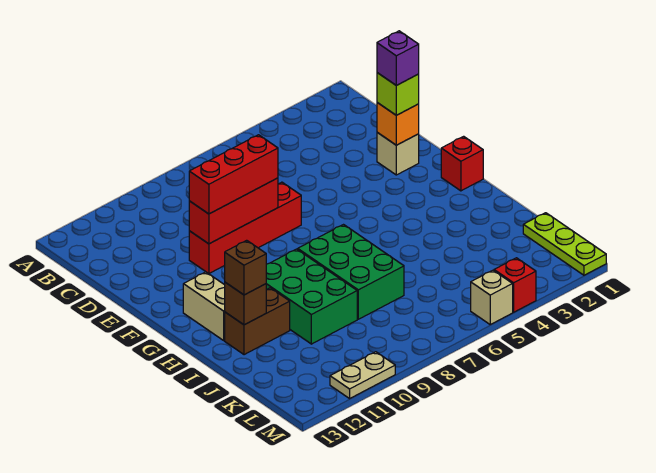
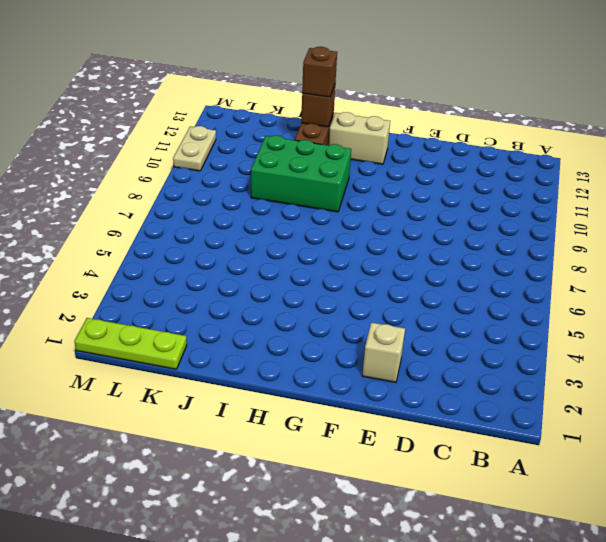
none -> red 1x4 brick [189,182,301,274]
none -> red 1x1 brick [441,136,483,191]
none -> green 2x3 brick [298,225,404,319]

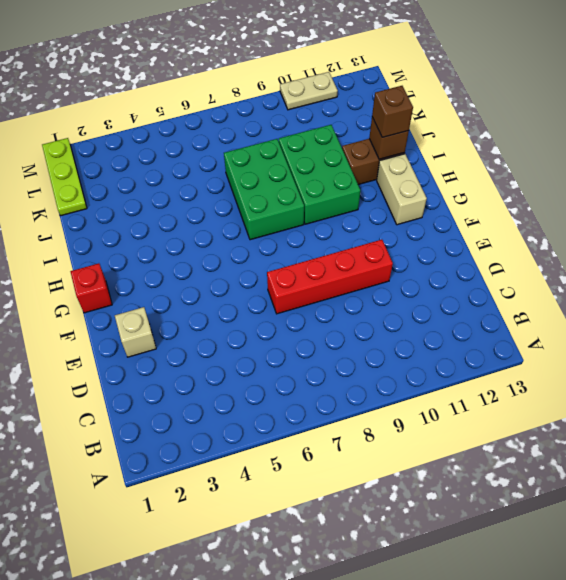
none -> red 1x1 brick [494,258,536,312]
none -> tan 1x1 brick [471,270,513,324]
none -> orange 1x1 brick [377,103,419,145]

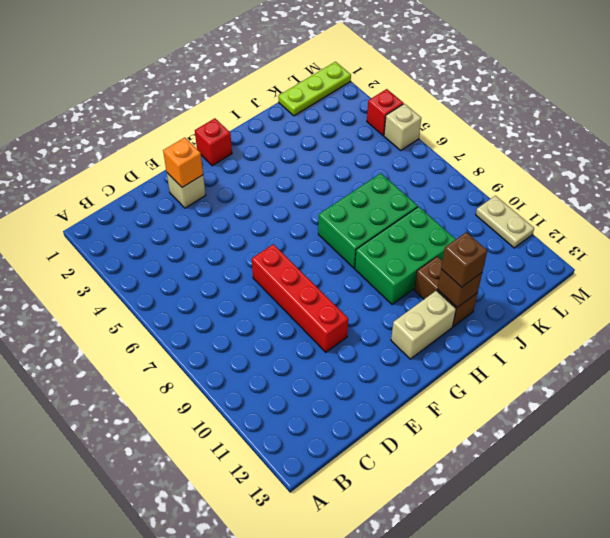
none -> red 1x3 brick [189,178,278,244]
none -> lime 1x1 brick [377,73,419,115]
none -> red 1x3 brick [189,135,278,214]

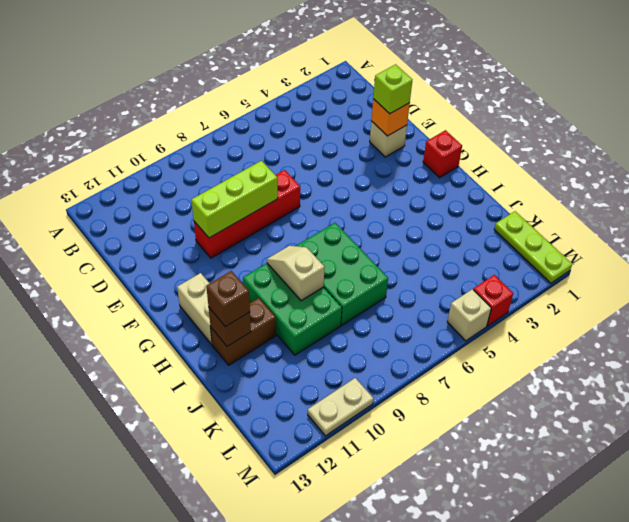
lime 1x3 brick [192,161,278,238] -> red 1x3 brick [189,178,278,244]
tan 1x2 slope [267,246,325,301] -> none
none -> red 1x3 brick [189,135,278,214]
none -> purple 1x1 brick [377,31,419,85]

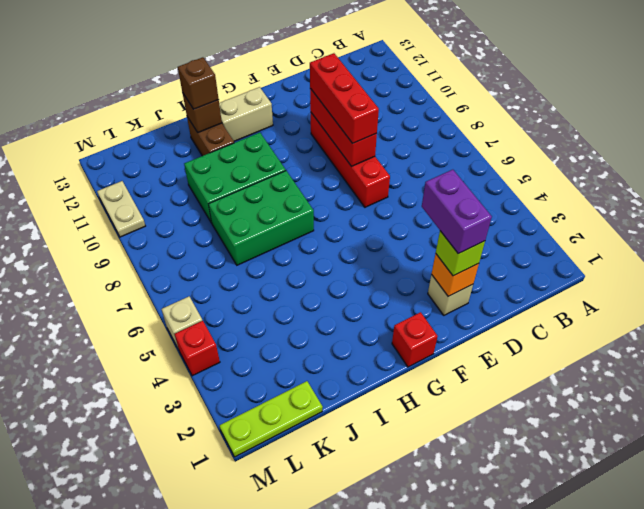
purple 1x2 brick [422,170,492,254] -> purple 1x1 brick [377,31,419,85]

